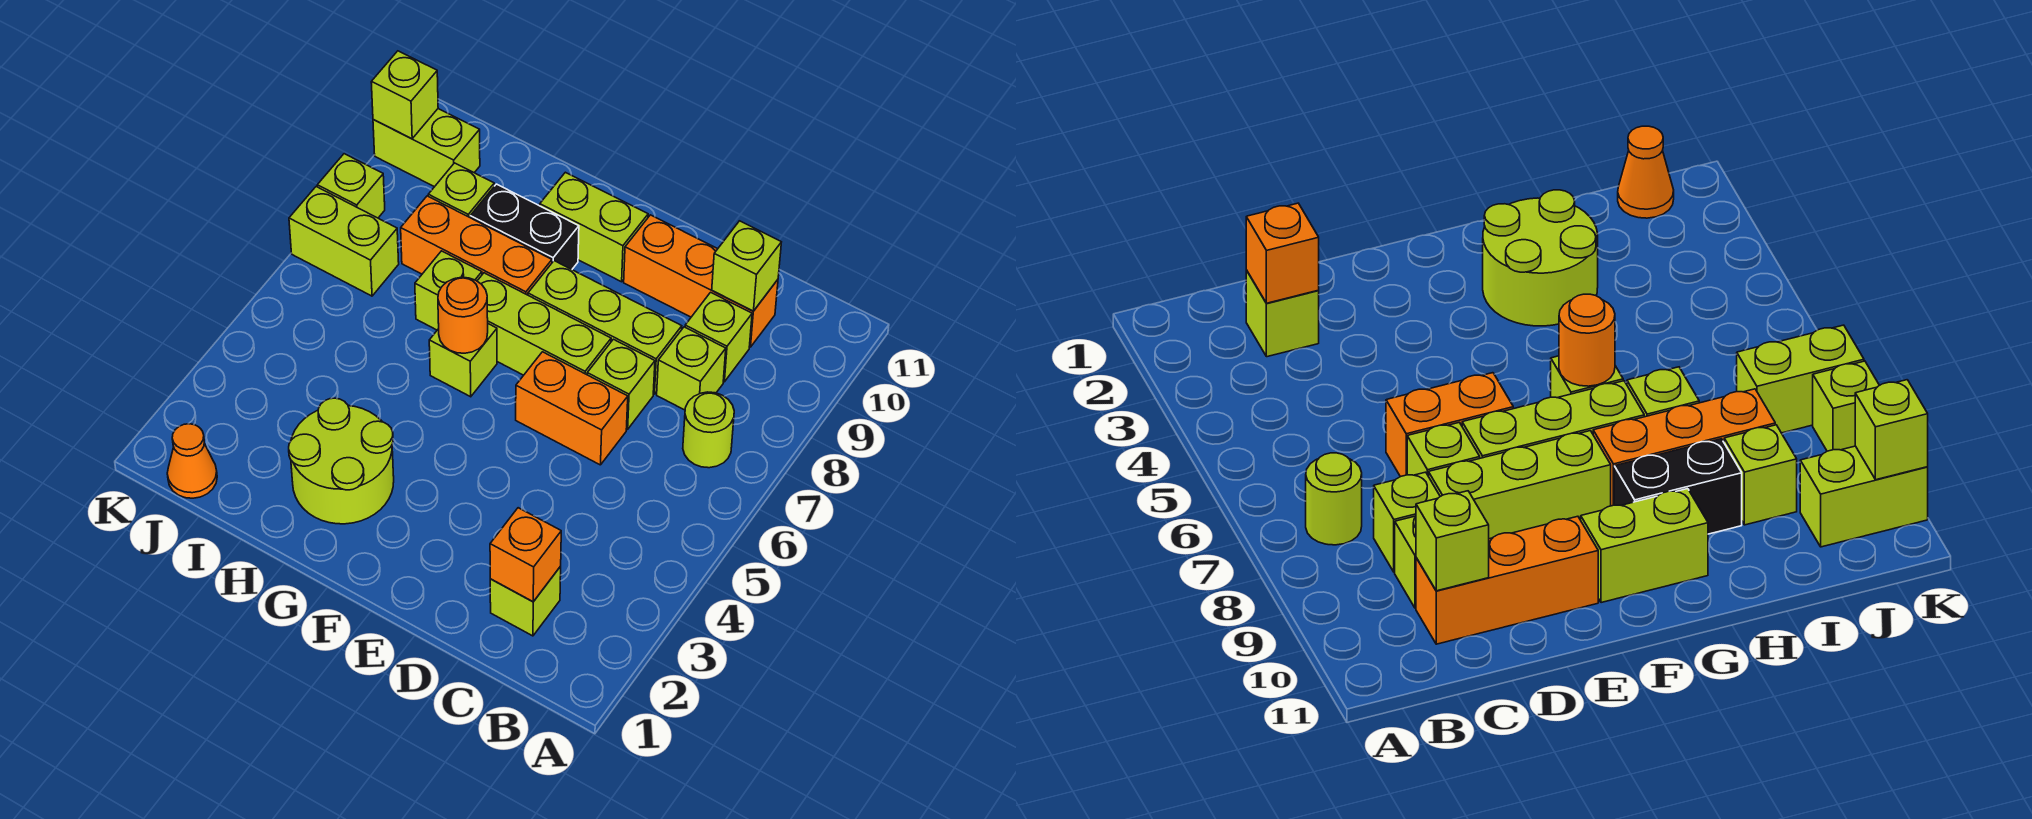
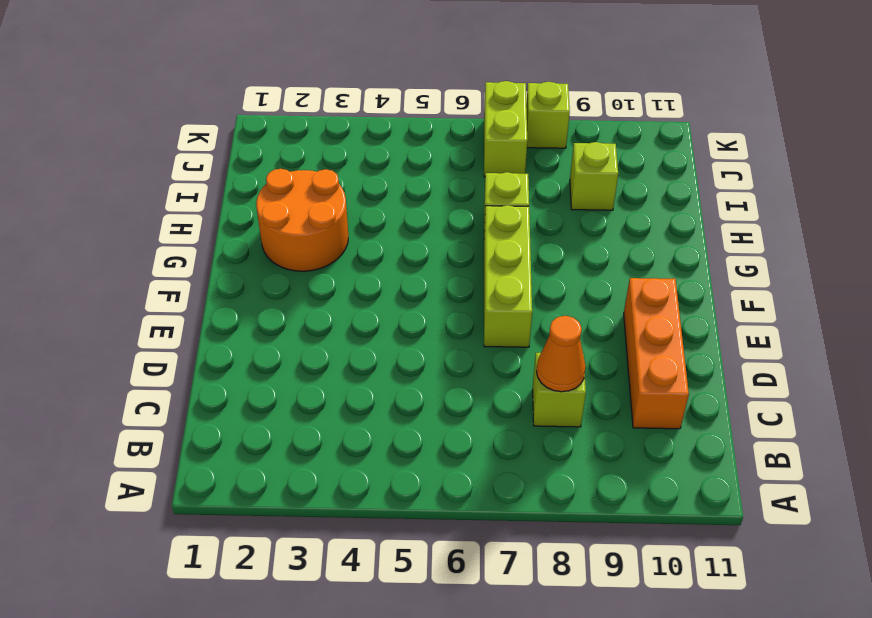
orange 1x1 cone [536,316,586,392] -> orange 1x1 cone moved to [167,424,217,498]
orange 2x2 round brick [256,169,348,271] -> lime 2x2 round brick [289,398,394,524]
none -> lime 1x1 round brick [683,392,734,468]
none -> lime 1x1 brick [490,567,561,636]
none -> lime 1x1 brick [685,292,752,382]

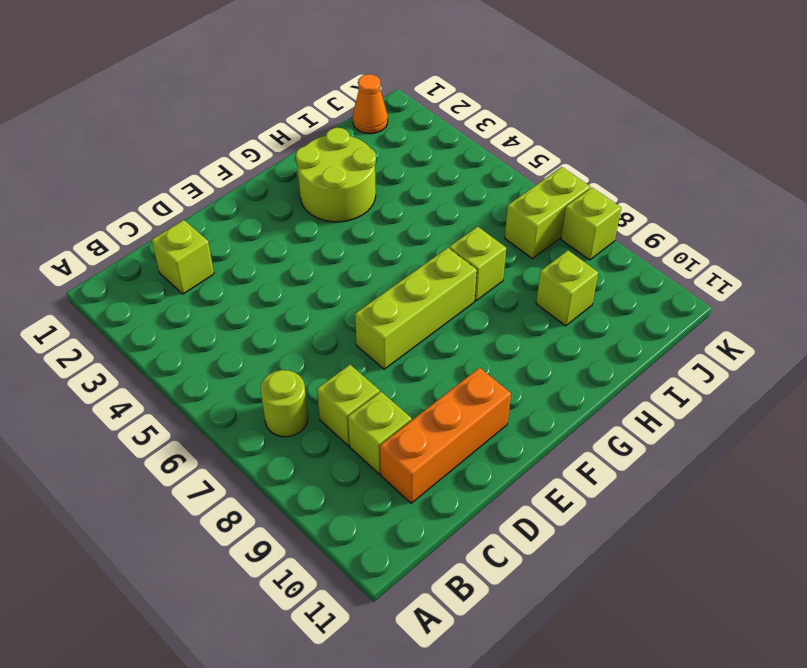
none -> orange 1x2 brick [516,352,628,465]
none -> lime 1x1 brick [587,339,655,429]
none -> lime 1x3 brick [528,261,682,394]

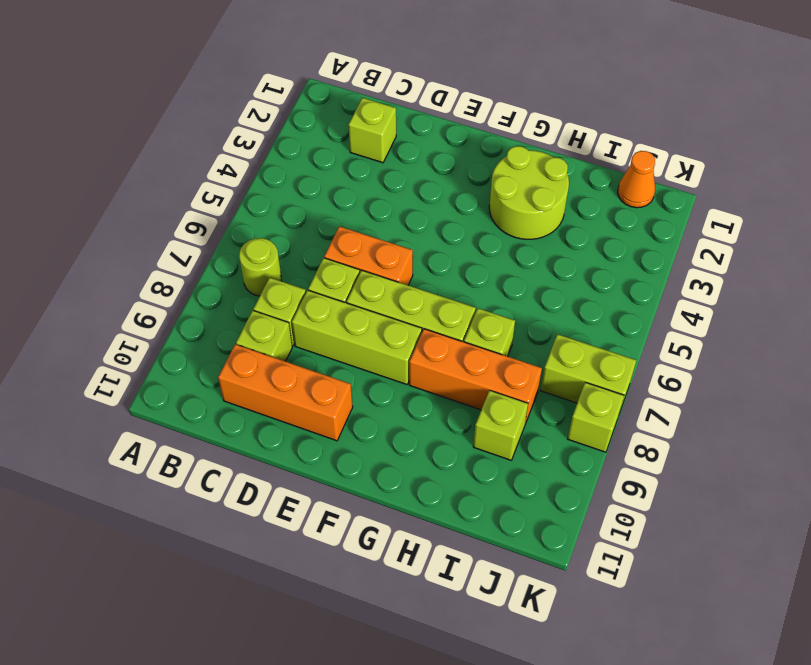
none -> lime 1x2 brick [540,172,648,282]
none -> lime 1x1 brick [429,324,497,397]
none -> black 1x2 brick [470,184,579,269]

